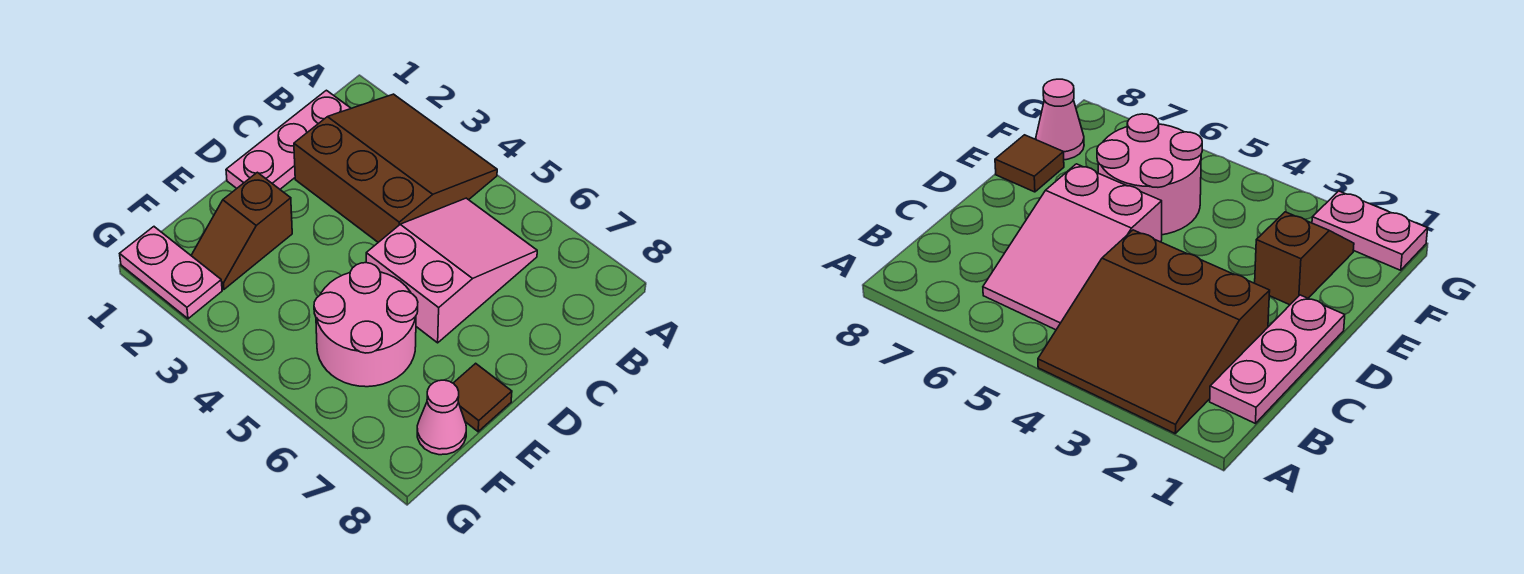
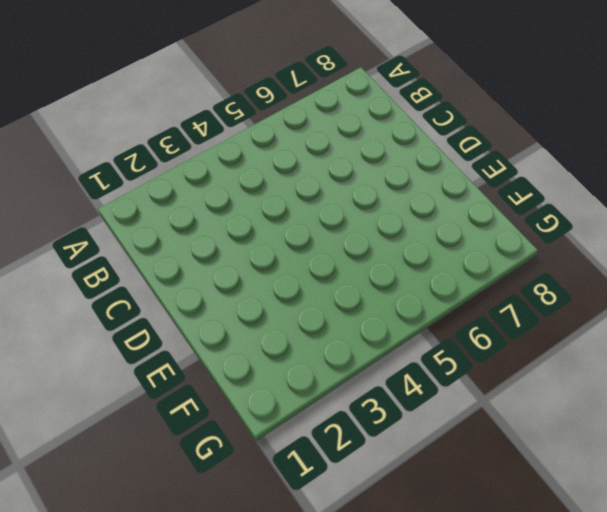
none -> brown 3x3 slope [294,94,497,242]
none -> pink 1x3 plate [226,90,351,189]

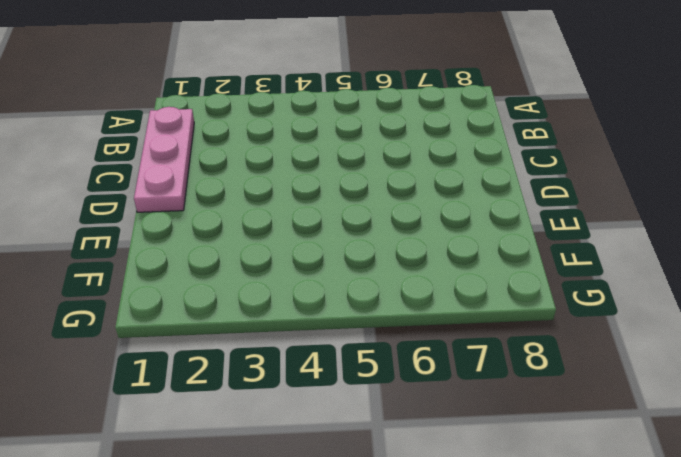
none -> brown 3x3 slope [294,94,497,242]
none -> pink 2x3 slope [366,198,537,343]

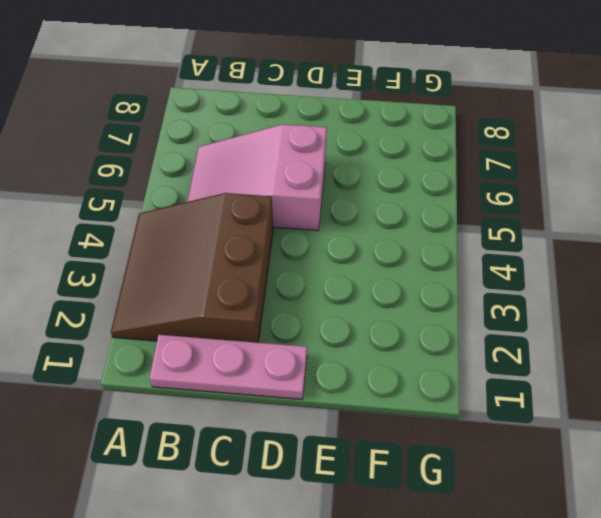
none -> brown 1x2 slope [191,172,292,289]
none -> pink 2x2 round brick [314,263,418,387]

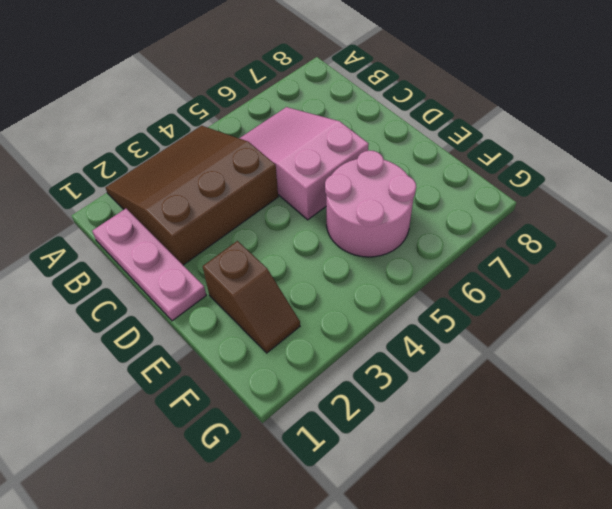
none -> brown 1x1 tile [453,363,512,432]
none -> pink 1x1 cone [417,380,466,455]

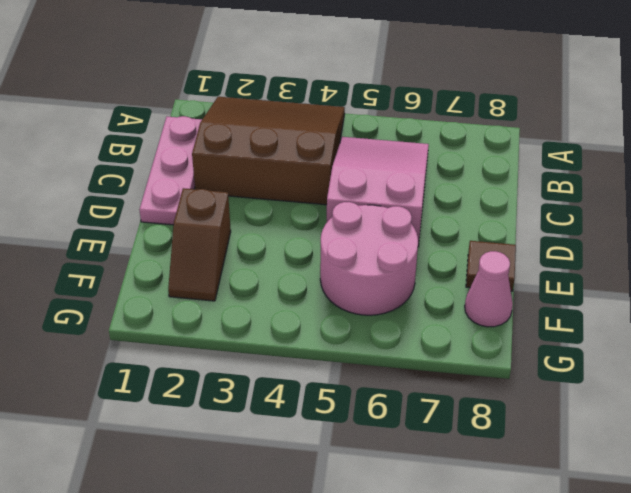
none -> pink 1x2 plate [120,227,222,319]

